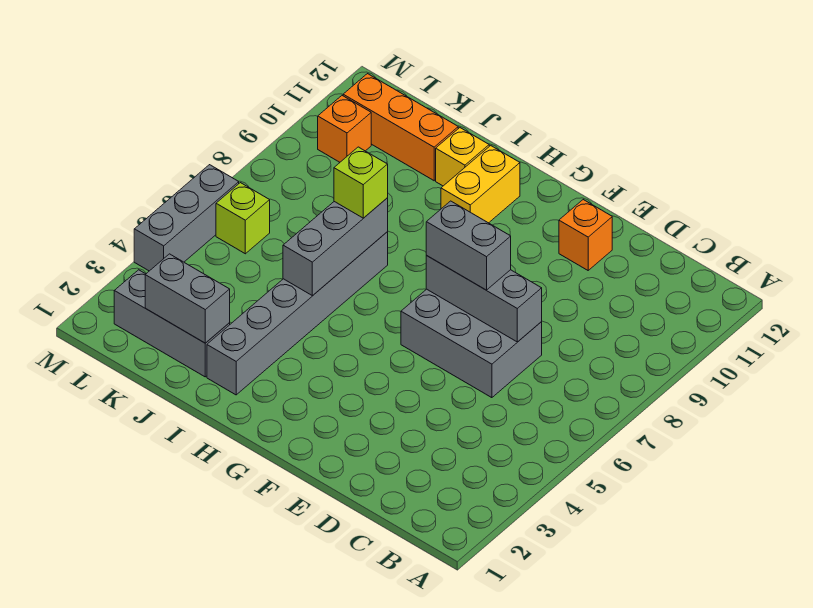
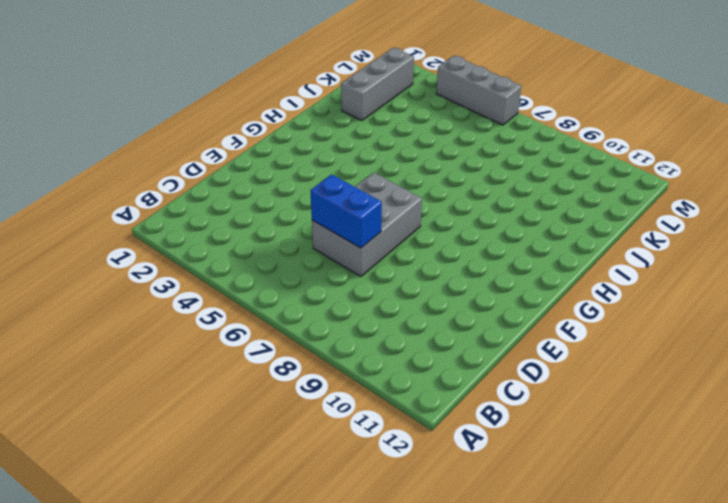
blue 1x2 brick [310,174,382,248] -> grey 1x3 brick [426,256,542,342]
none -> orange 1x1 brick [559,200,612,270]
none -> yellow 1x2 brick [441,146,520,223]
none -> grey 1x6 brick [207,232,388,395]

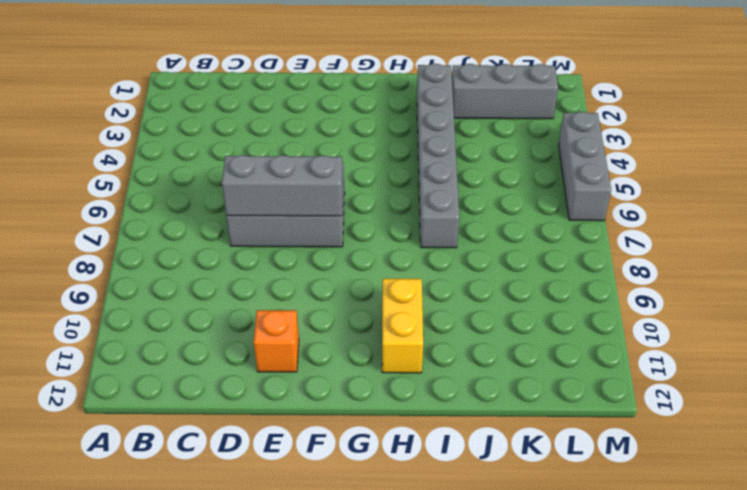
none -> yellow 1x1 brick [436,128,489,186]
none -> orange 1x3 brick [343,74,458,181]
none -> lime 1x1 brick [216,183,270,254]

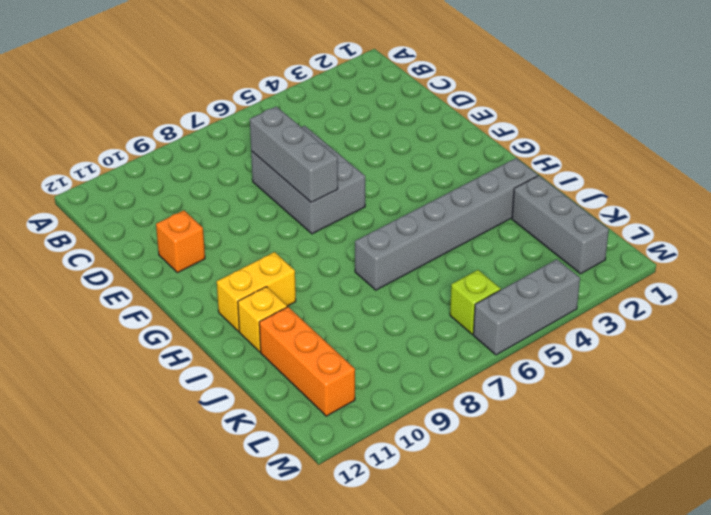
none -> orange 1x1 brick [318,96,371,162]
none -> grey 1x3 brick [283,198,388,295]
none -> grey 1x2 brick [145,254,230,343]

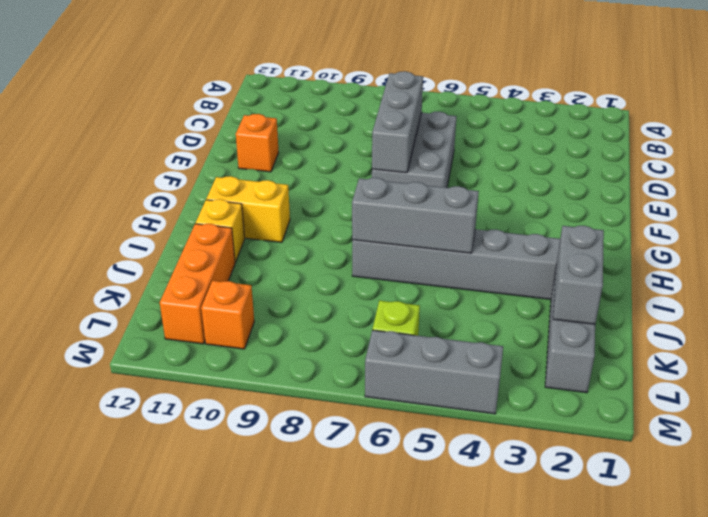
none -> grey 1x2 brick [426,201,511,290]
none -> lime 1x1 brick [334,147,388,218]

